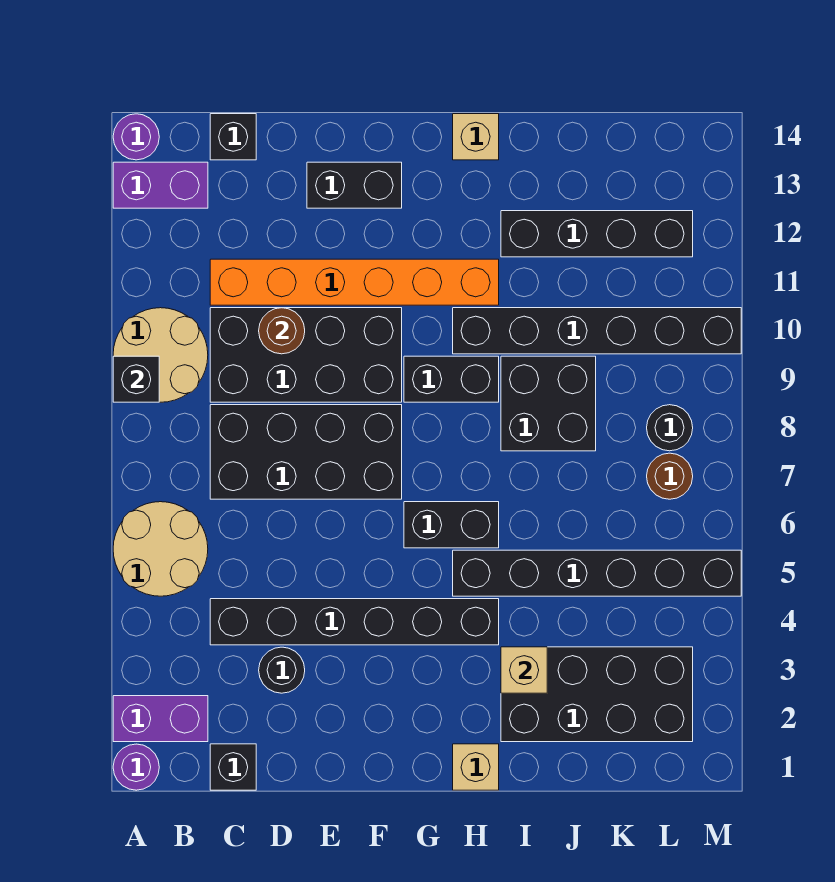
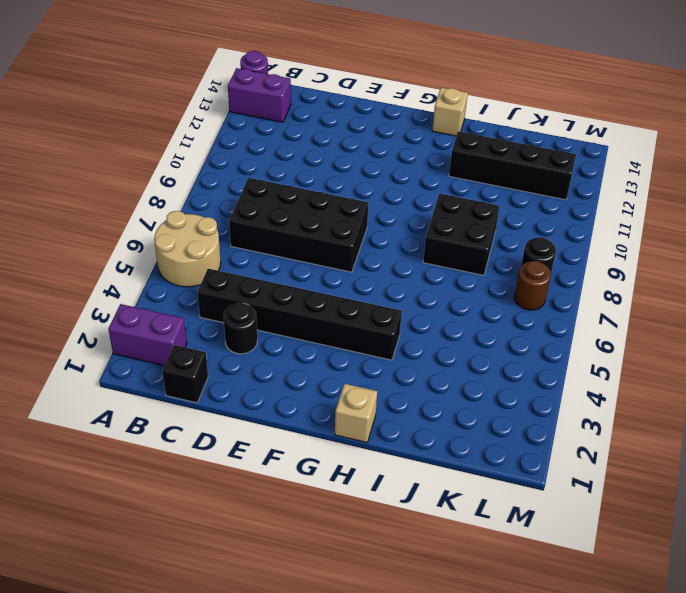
none -> purple 1x1 round brick [113,744,159,790]
none -> tan 2x2 round brick [113,308,208,402]
none -> black 2x4 brick [210,308,402,402]

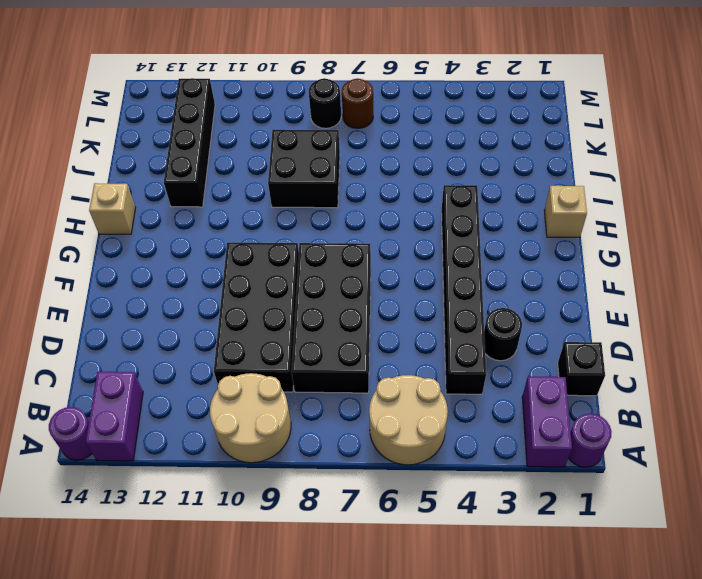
none -> orange 1x6 brick [210,259,499,305]
none -> black 1x1 brick [210,114,256,160]
none -> black 1x2 brick [307,162,402,208]

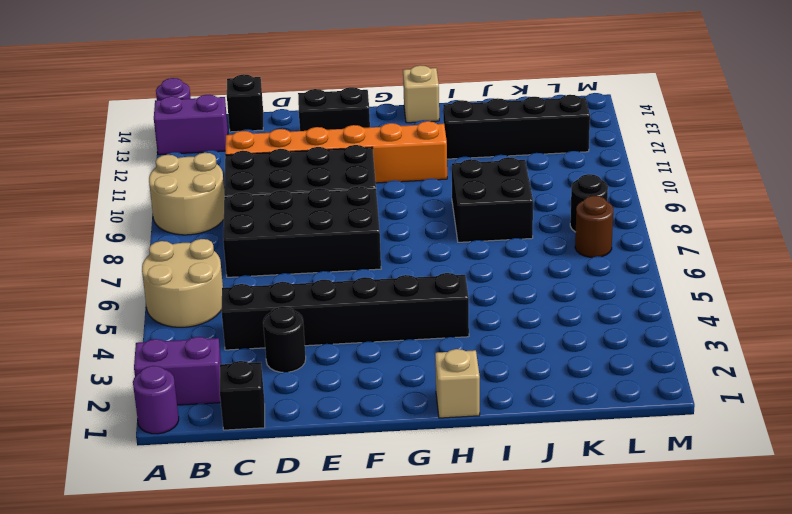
none -> black 1x2 brick [404,502,499,548]
none -> black 1x2 brick [404,356,499,402]
none -> black 1x6 brick [453,550,741,596]

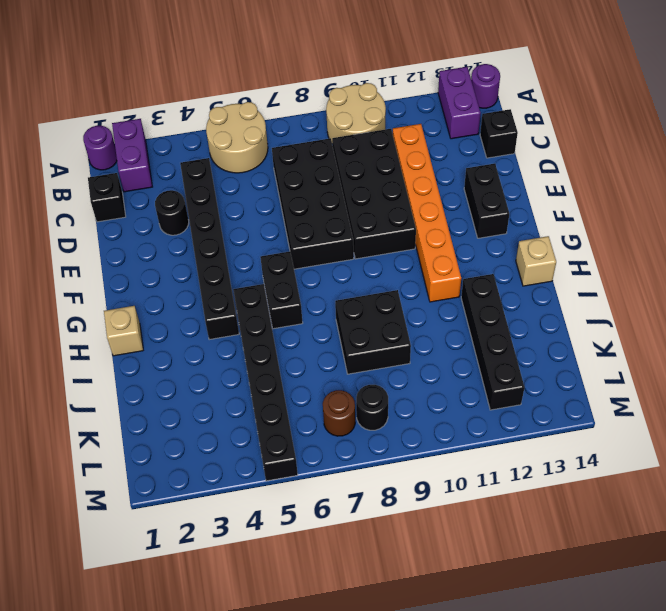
none -> black 1x2 brick [404,356,499,402]
none -> black 1x6 brick [453,308,741,354]
none -> black 2x4 brick [501,647,693,742]

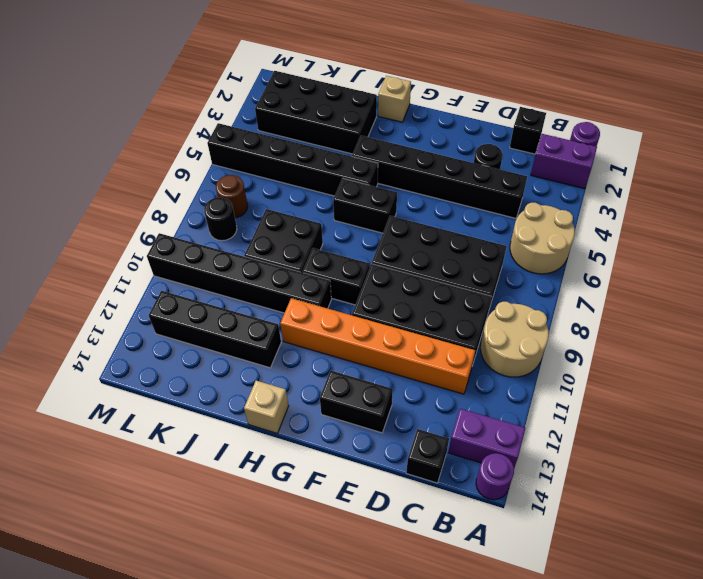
none -> black 1x1 brick [113,356,159,402]
none -> brown 1x1 round brick [259,308,305,354]
none -> tan 1x1 brick [501,647,547,693]

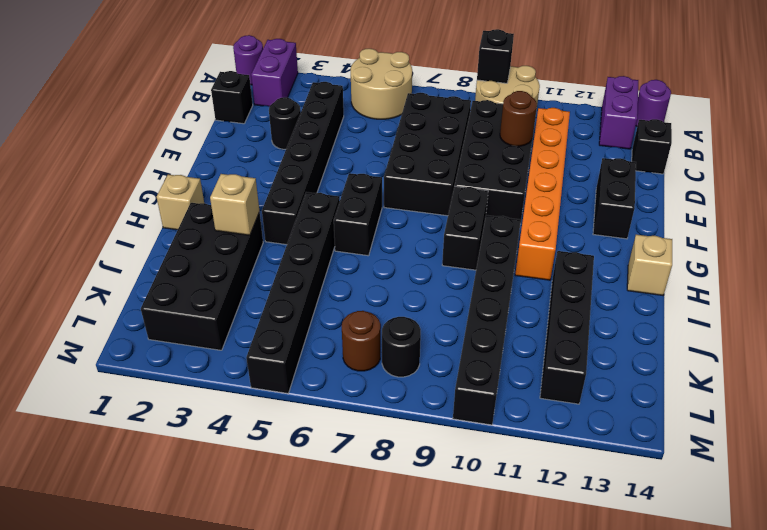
none -> black 2x2 brick [501,356,596,451]

